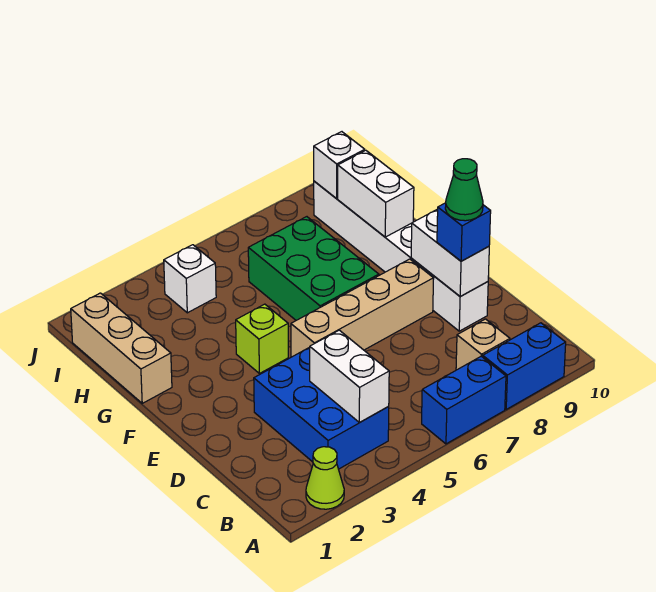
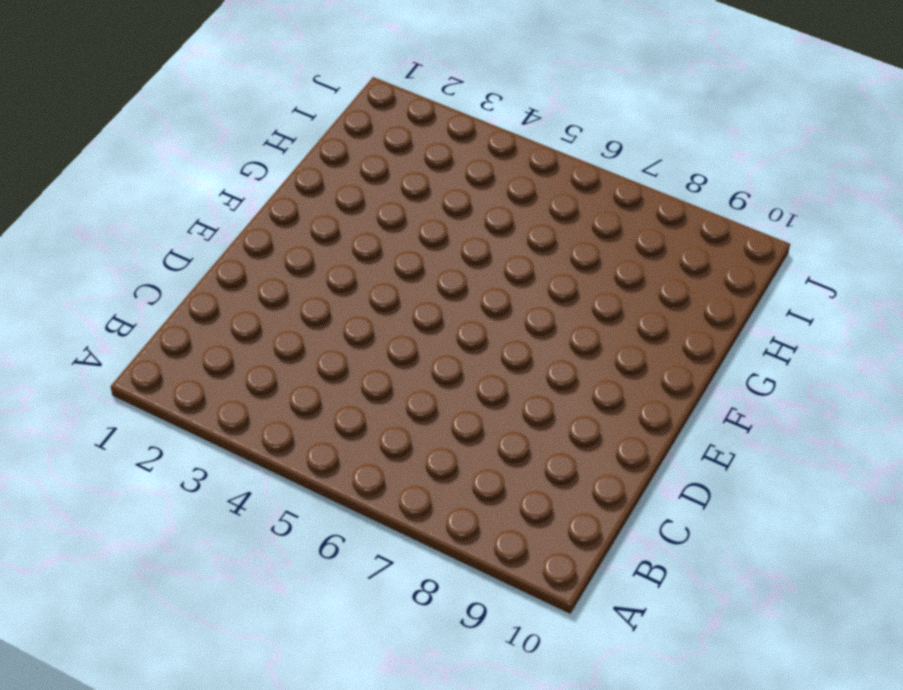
none -> lime 1x1 cone [306,447,344,509]
none -> blue 1x2 brick [422,356,506,444]
none -> blue 1x2 brick [483,323,566,409]

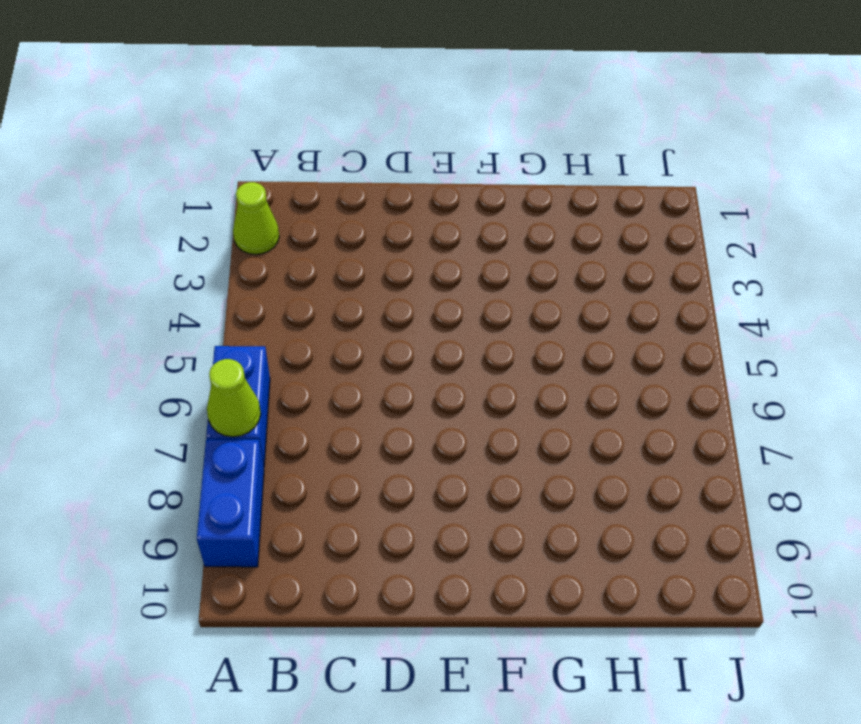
lime 1x1 cone [207,359,261,437] -> none
none -> blue 2x3 brick [254,347,389,469]
none -> tan 1x1 brick [456,319,510,370]
none -> white 1x6 brick [314,181,488,331]

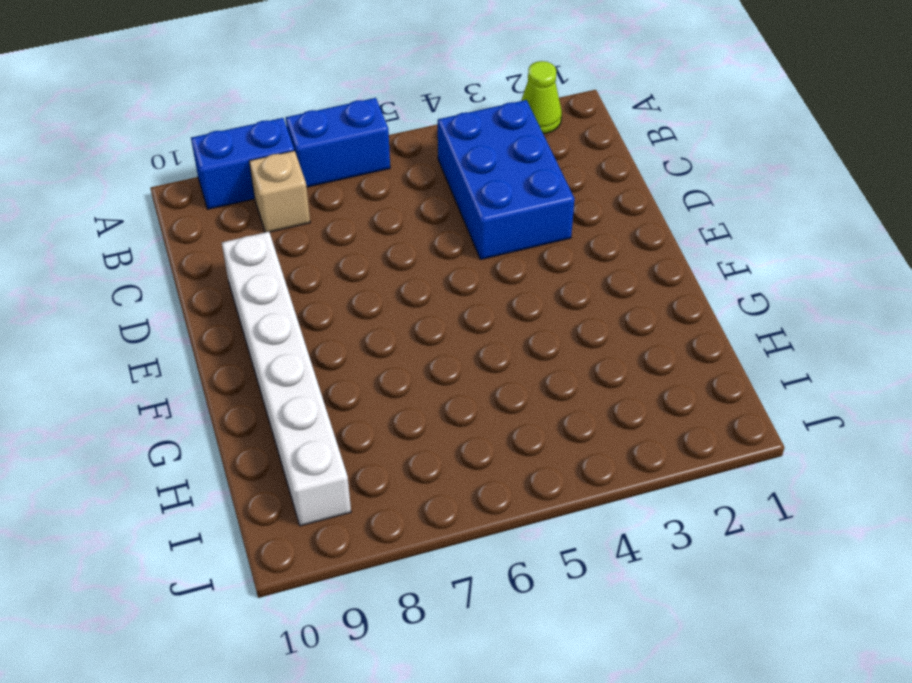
none -> tan 1x4 brick [291,259,434,357]
none -> lime 1x1 brick [236,304,288,373]
none -> green 2x3 brick [248,217,379,320]

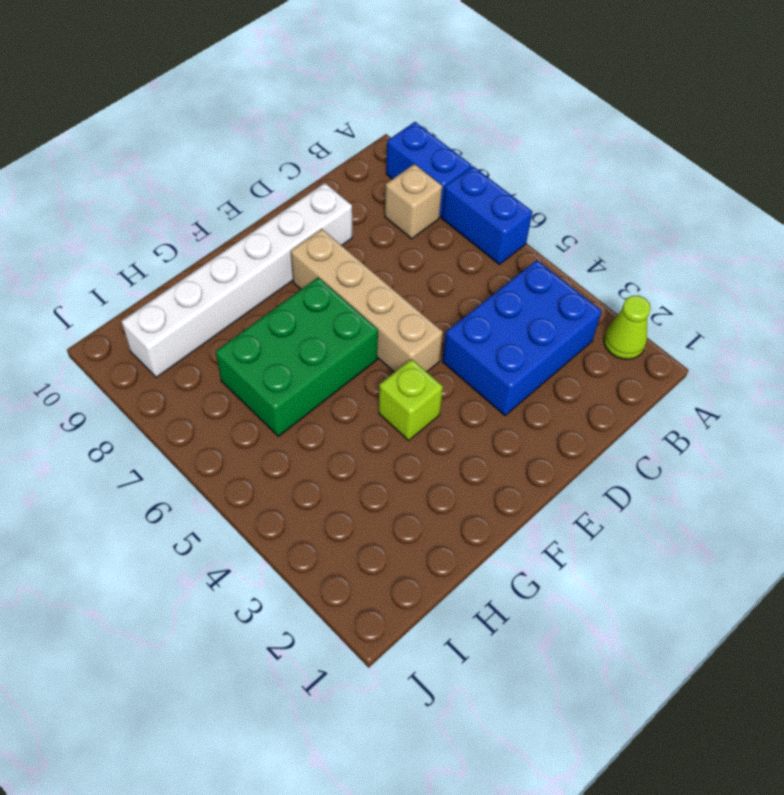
none -> tan 1x3 brick [71,293,172,403]
none -> white 1x1 brick [164,245,216,313]
none -> white 1x2 brick [310,330,389,423]

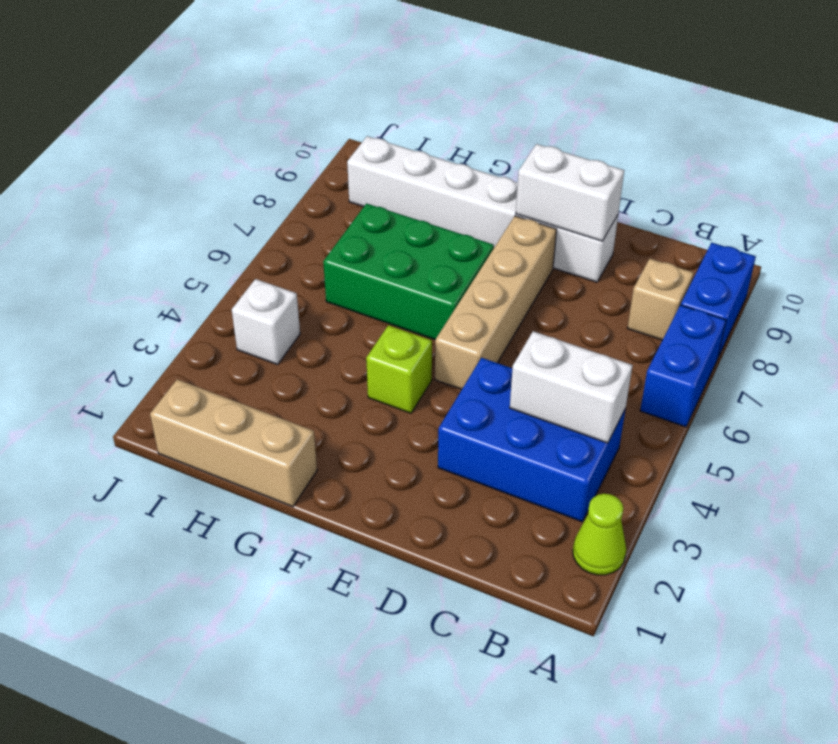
none -> white 1x2 brick [338,150,414,237]
none -> white 1x1 brick [314,132,365,199]
none -> blue 1x1 brick [437,203,491,261]

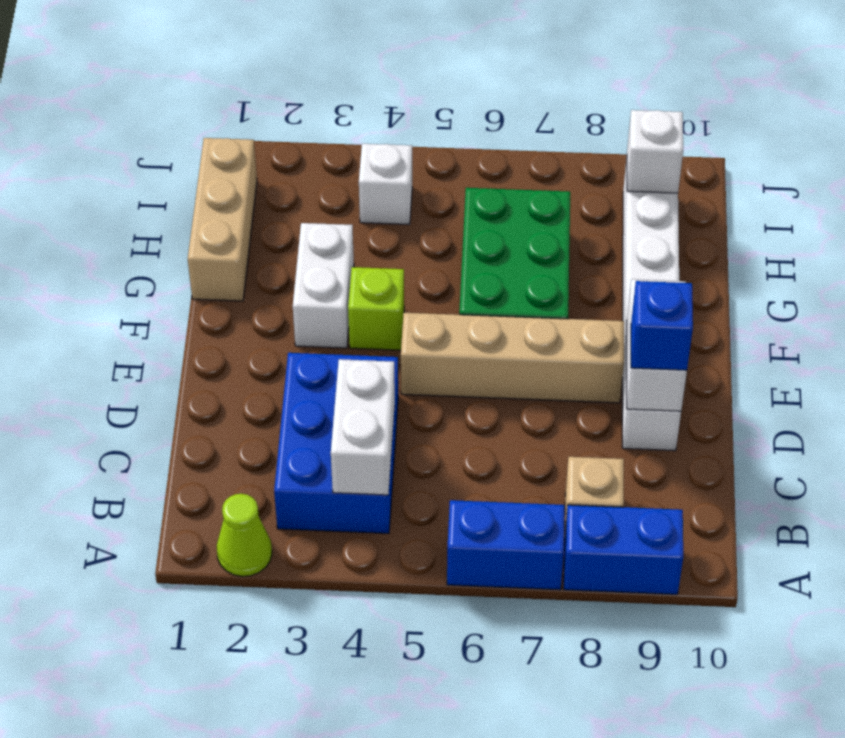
white 1x2 brick [293,223,354,348] -> white 1x2 brick moved to [338,150,414,237]
none -> green 1x1 cone [445,159,483,221]

